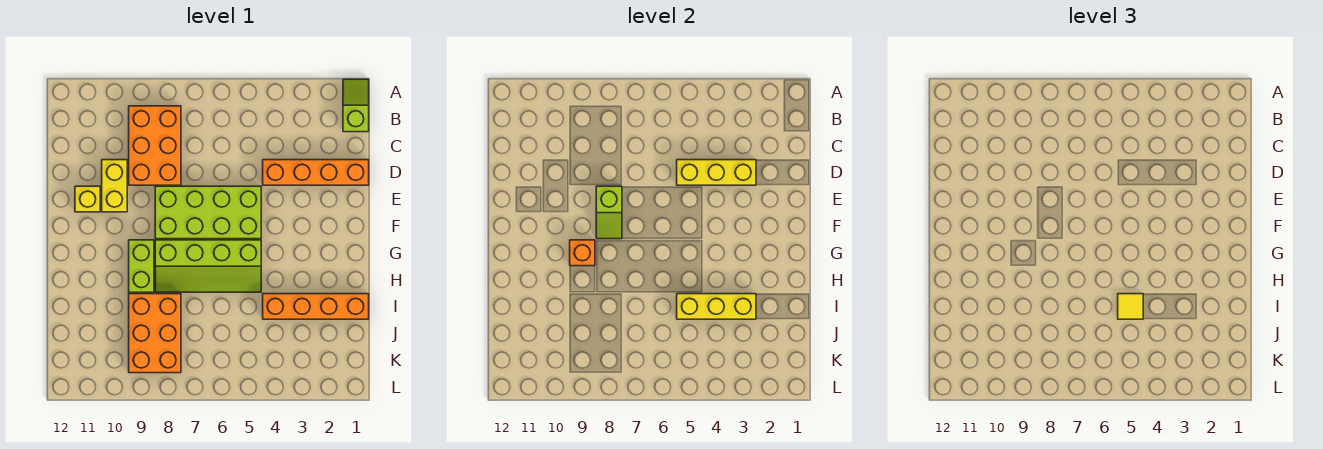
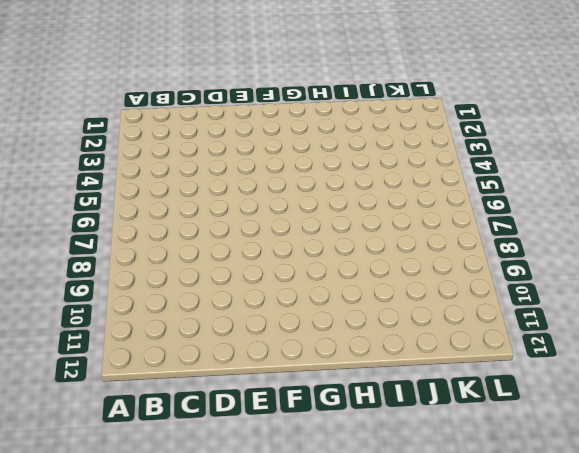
none -> lime 1x2 slope [343,79,369,132]
none -> orange 2x3 brick [129,106,181,185]
none -> orange 1x4 brick [263,160,369,185]

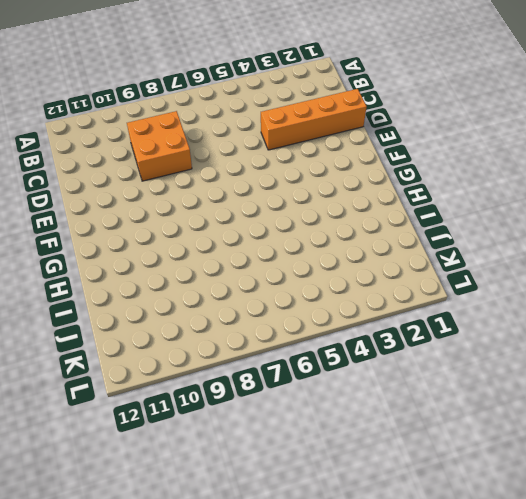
orange 2x2 brick [127,111,192,181] -> orange 2x3 brick [129,106,181,185]
none -> lime 1x2 slope [343,79,369,132]
none -> yellow 1x2 brick [102,160,127,212]
none -> lime 2x4 brick [155,186,261,239]

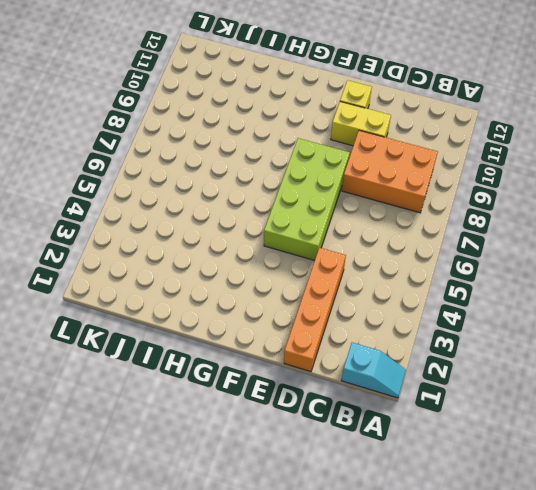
cyan 1x2 slope [341,343,406,398] -> lime 1x2 slope [343,79,369,132]
none -> lime 2x4 slope [155,240,261,292]
none -> lime 1x2 brick [129,240,154,292]
none -> orange 1x4 brick [263,294,369,319]

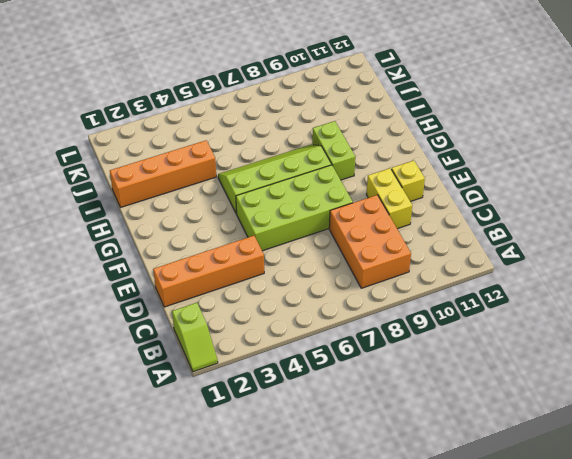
none -> orange 2x3 brick [129,294,181,373]
none -> yellow 1x3 brick [677,160,756,185]
none -> lime 1x2 slope [596,186,622,239]

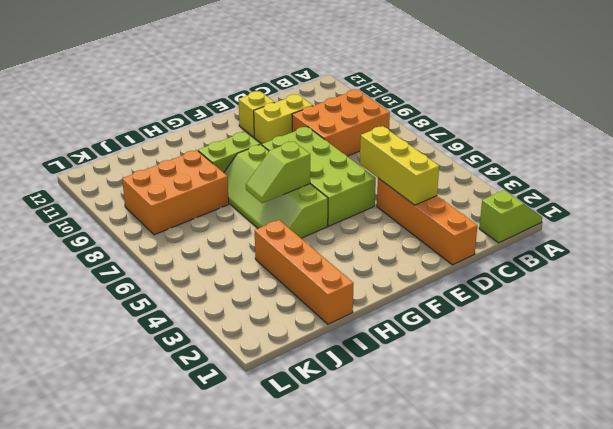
lime 1x2 slope [246,141,310,203] -> lime 1x2 slope moved to [596,186,622,239]
none -> orange 1x1 brick [570,240,595,266]
none -> yellow 1x3 brick [677,294,756,319]
none -> yellow 1x1 tile [1118,294,1143,319]

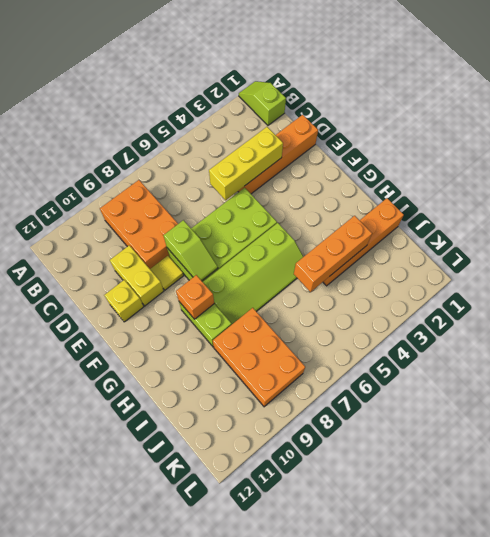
yellow 1x1 tile [150,256,184,290] -> yellow 1x1 tile moved to [1118,294,1143,319]
orange 1x3 brick [294,216,372,292] -> yellow 1x3 brick [677,294,756,319]

